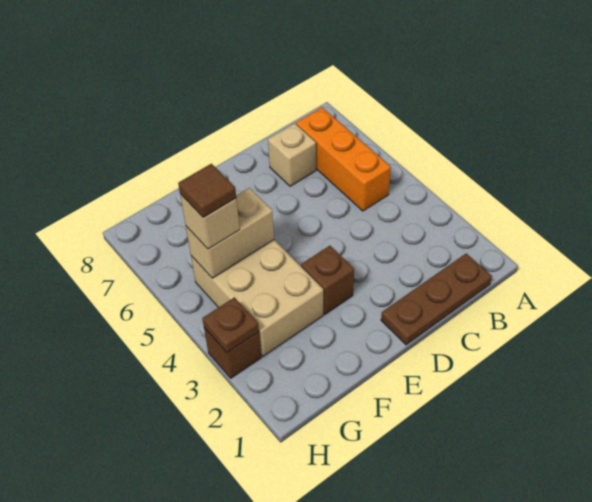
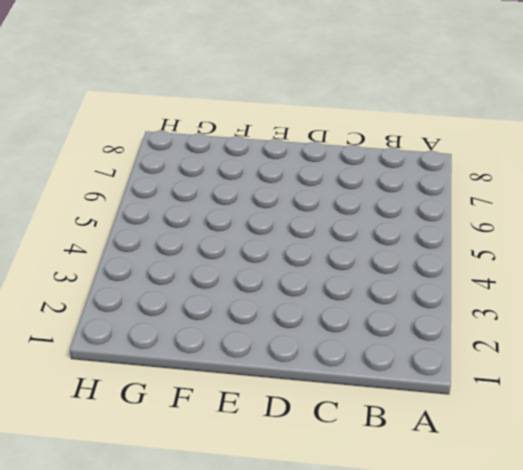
none -> brown 1x3 plate [381,254,492,345]
none -> orange 1x3 brick [296,108,391,211]

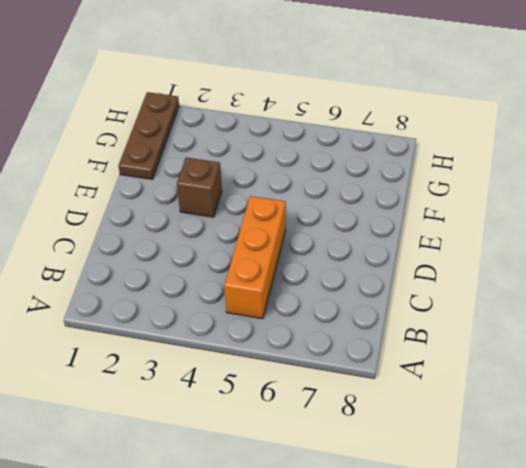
orange 1x3 brick [225,196,286,319] -> orange 1x3 brick turned to [296,108,391,211]
brown 1x3 plate [118,92,179,180] -> brown 1x3 plate moved to [381,254,492,345]
none -> tan 1x1 brick [268,123,316,186]
none -> tan 2x3 brick [191,240,323,356]

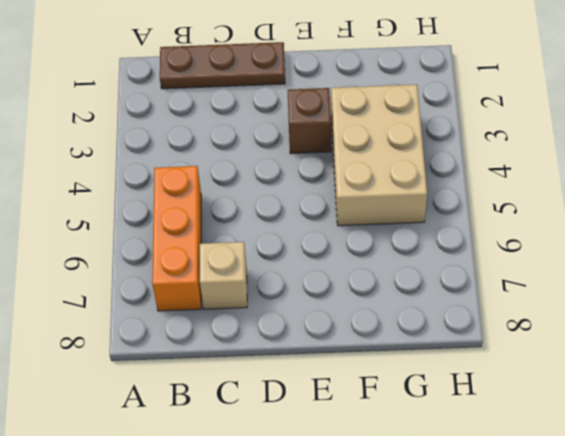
none -> brown 1x1 brick [204,328,261,378]
none -> tan 1x2 brick [186,188,274,278]

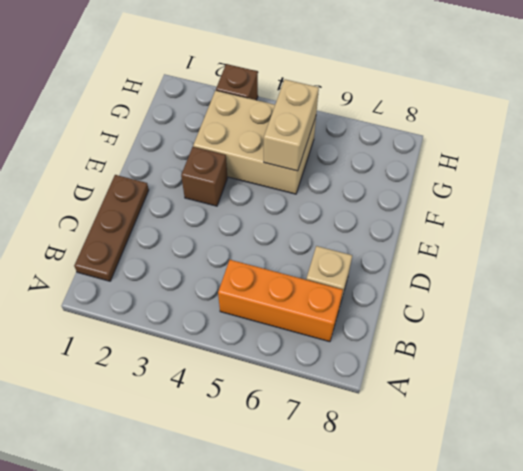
none -> brown 1x1 plate [202,297,259,353]
none -> tan 1x1 brick [180,194,240,249]

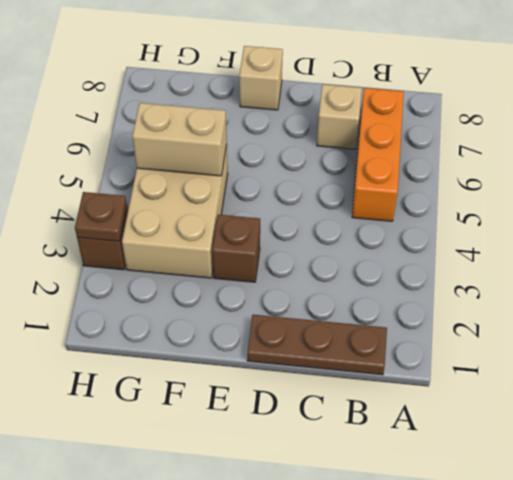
tan 1x1 brick [239,46,283,110] -> tan 1x1 brick moved to [180,194,240,249]
none -> brown 1x1 tile [178,164,236,218]

